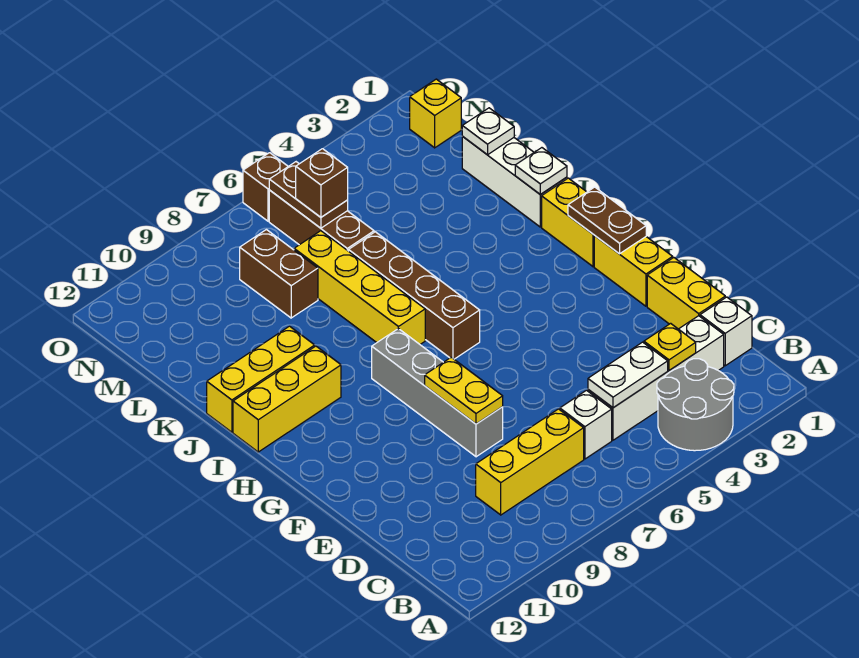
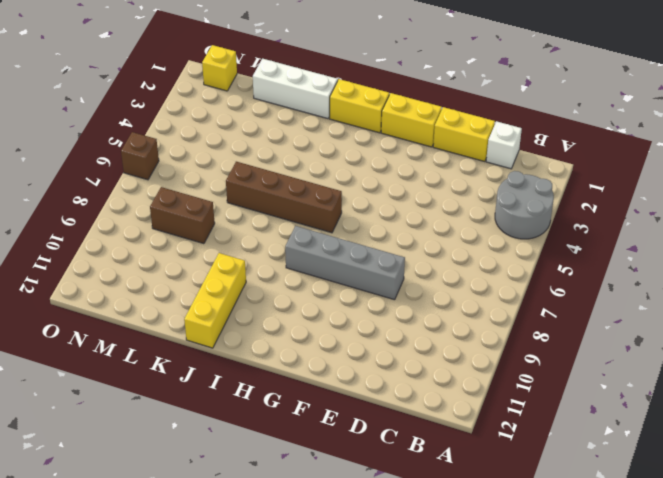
none -> white 1x4 brick [588,316,724,440]
none -> white 1x1 brick [560,390,612,459]
none -> yellow 1x3 brick [476,409,584,515]

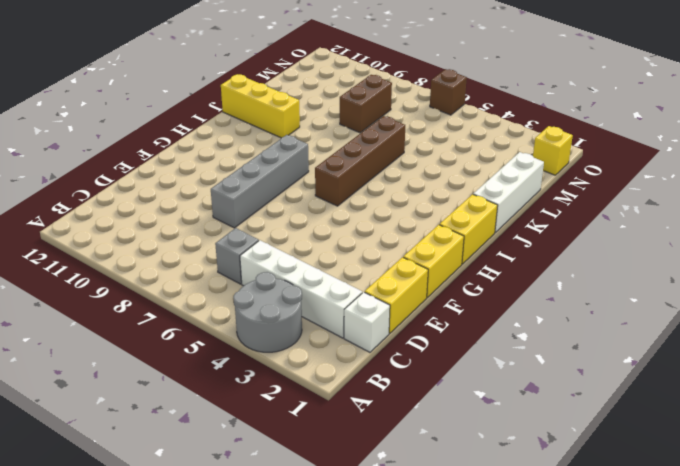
grey 1x1 brick [215,228,259,284] -> white 1x1 brick [560,390,612,459]
none -> yellow 1x3 brick [476,409,584,515]
none -> yellow 1x4 brick [294,231,425,344]
none -> yellow 1x3 brick [233,346,341,452]

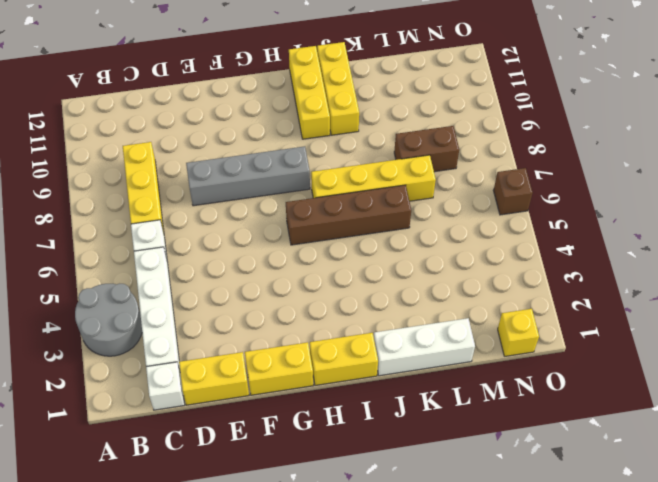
none -> brown 1x3 brick [269,190,374,251]
none -> yellow 1x1 plate [644,323,696,370]
none -> white 1x2 plate [588,342,668,408]

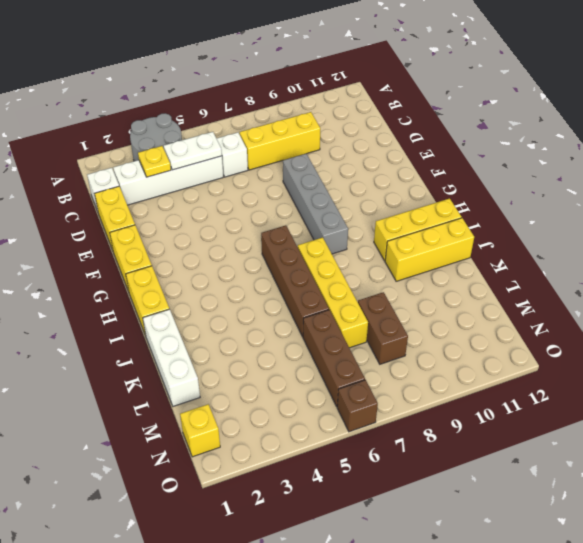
none -> yellow 1x2 plate [425,357,503,424]
none -> brown 1x2 plate [568,187,646,254]
none -> white 1x1 plate [515,148,567,194]

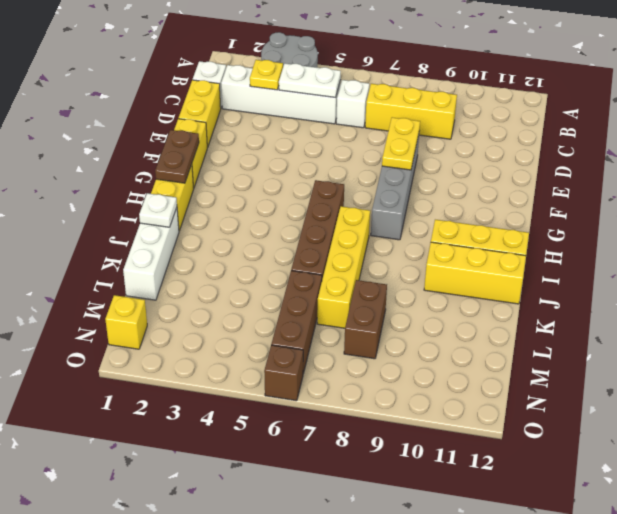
none -> white 1x1 plate [462,108,514,155]
none -> brown 1x2 plate [269,162,348,228]
none -> brown 1x1 brick [296,149,348,217]

